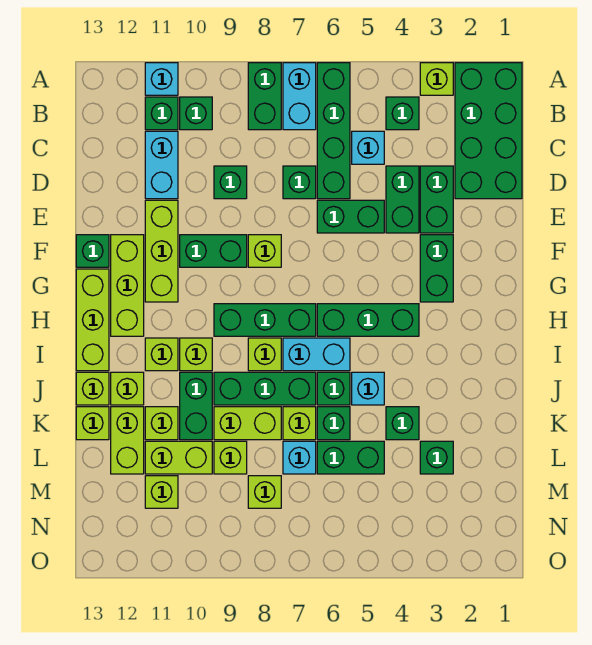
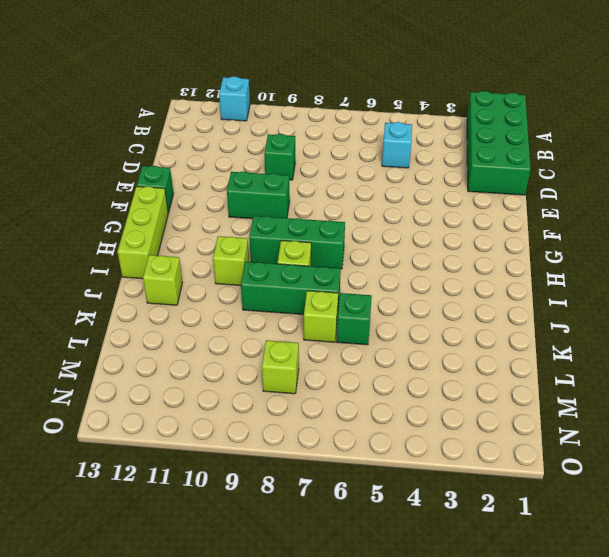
none -> lime 1x1 brick [420,63,453,95]
none -> green 1x4 brick [317,63,350,199]
none -> cyan 1x2 brick [283,63,316,130]
none -> green 1x2 brick [248,63,281,130]

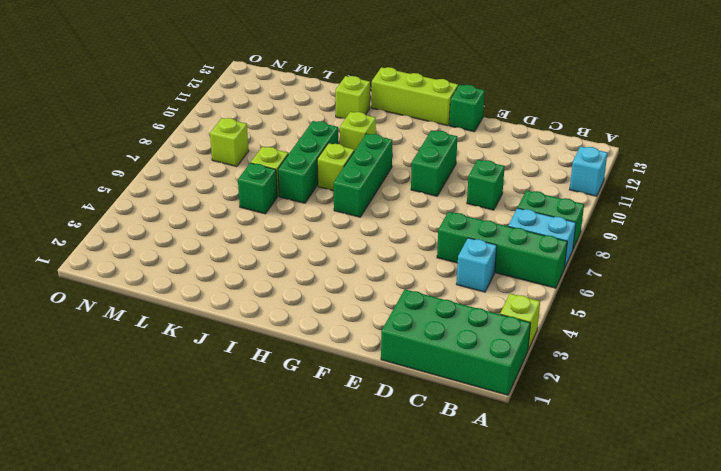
none -> green 1x1 brick [386,97,419,130]
none -> green 1x1 brick [180,97,212,130]
none -> green 1x1 brick [145,97,178,130]
none -> cyan 1x2 brick [145,131,178,199]

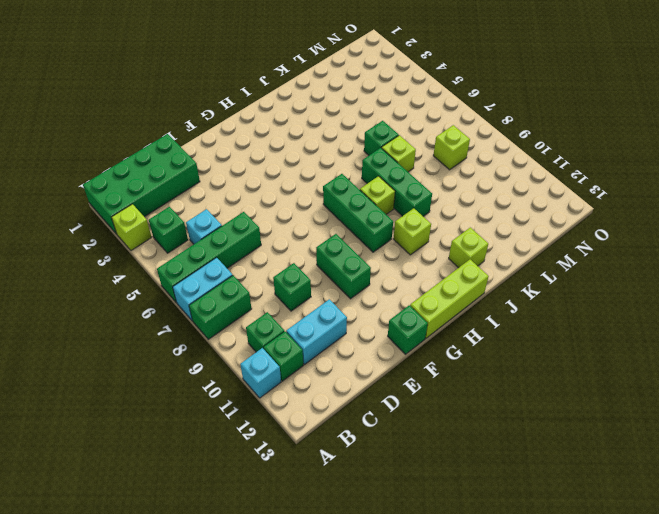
none -> green 1x2 brick [420,166,453,233]
none -> green 1x2 brick [386,166,419,233]
none -> green 1x1 brick [283,166,316,199]
none -> green 1x2 brick [317,200,384,233]

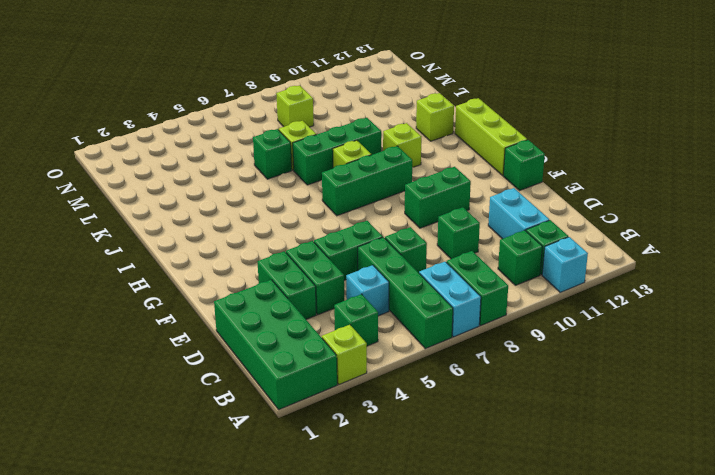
none -> lime 1x3 brick [145,200,178,302]
none -> green 1x2 brick [420,235,453,302]
none -> lime 1x1 brick [248,235,281,267]
none -> lime 1x3 brick [111,235,144,336]

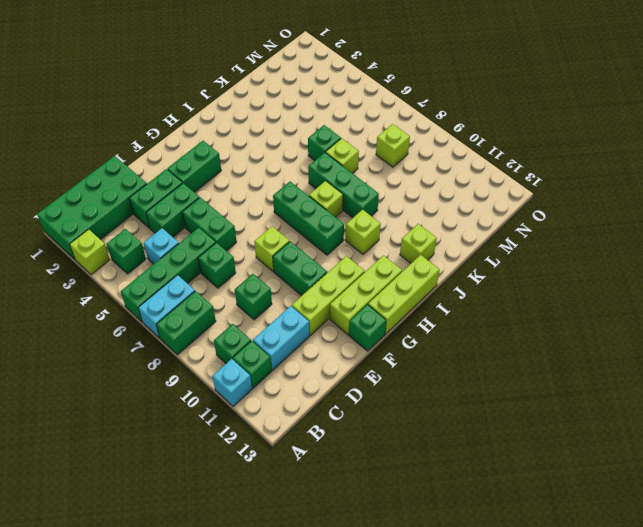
none -> green 1x3 brick [317,304,419,336]
none -> cyan 1x2 brick [283,338,350,371]
none -> lime 1x1 brick [145,338,178,371]
none -> cyan 1x1 brick [352,372,384,405]

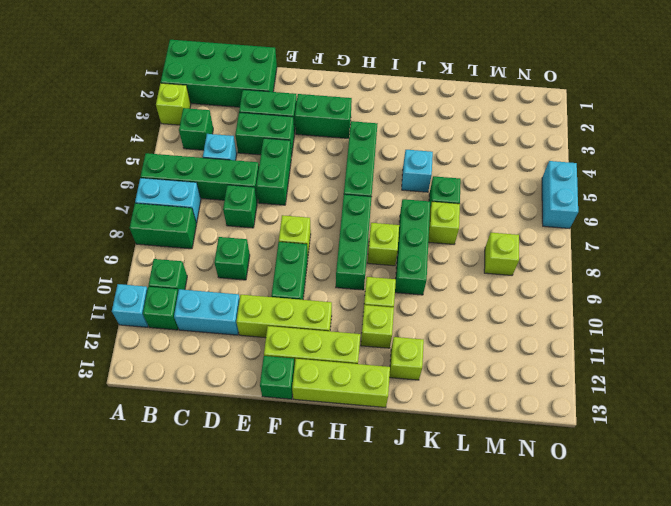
cyan 1x2 brick [542,161,578,229] -> cyan 1x2 brick moved to [283,338,350,371]
none -> green 1x1 brick [317,372,350,405]
none -> green 1x2 brick [180,372,212,440]
none -> lime 1x1 brick [76,372,109,405]
none -> green 1x1 brick [386,407,419,440]

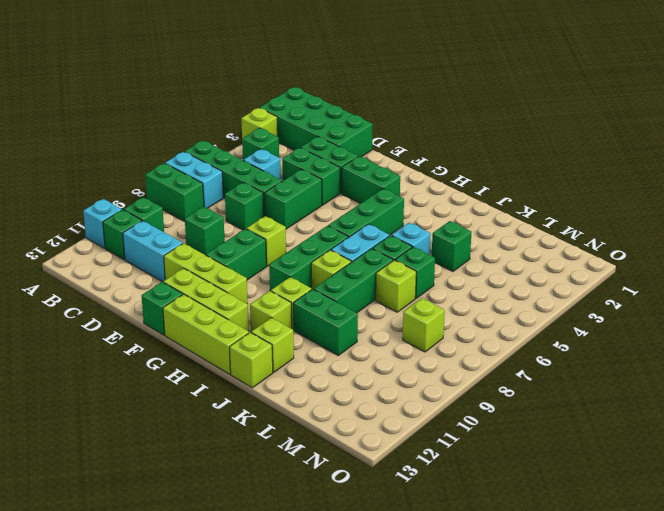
none -> lime 1x2 brick [214,407,281,440]
none -> lime 1x1 brick [145,407,178,440]
none -> lime 1x2 brick [111,407,144,474]
none -> lime 1x1 brick [76,407,109,440]

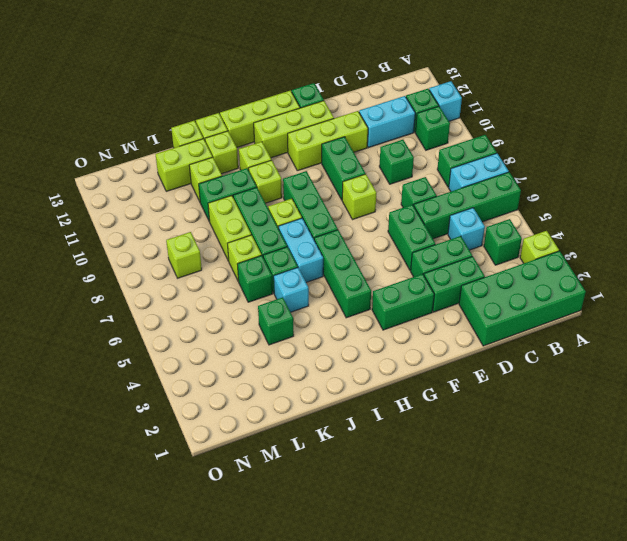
none -> green 1x1 brick [420,441,453,474]
none -> green 1x2 brick [317,441,384,474]
none -> cyan 1x1 brick [283,441,316,474]
none -> lime 1x1 brick [214,441,247,474]

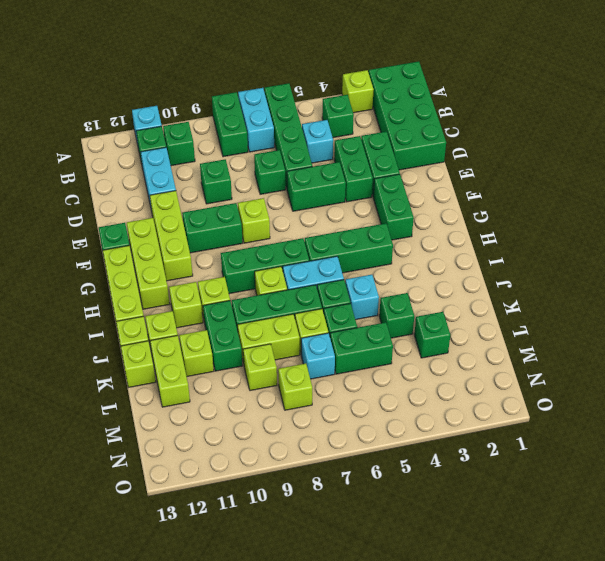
none -> lime 1x2 brick [145,441,212,474]
none -> lime 1x1 brick [145,476,178,508]

